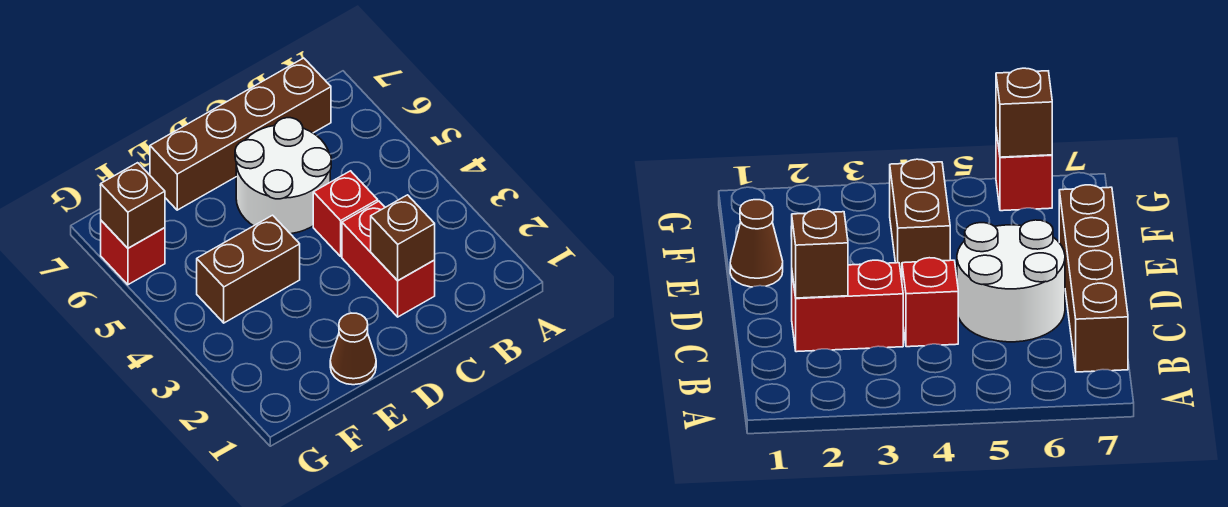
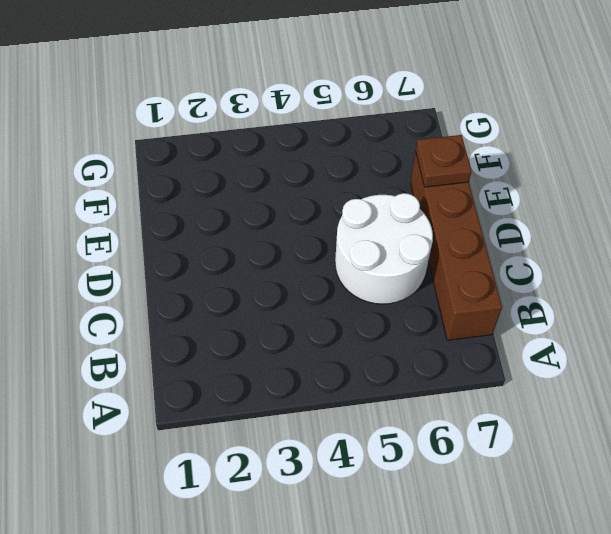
brown 1x1 plate [416,135,472,187] -> none
none -> red 1x2 brick [342,201,435,317]
none -> red 1x1 brick [313,171,378,256]

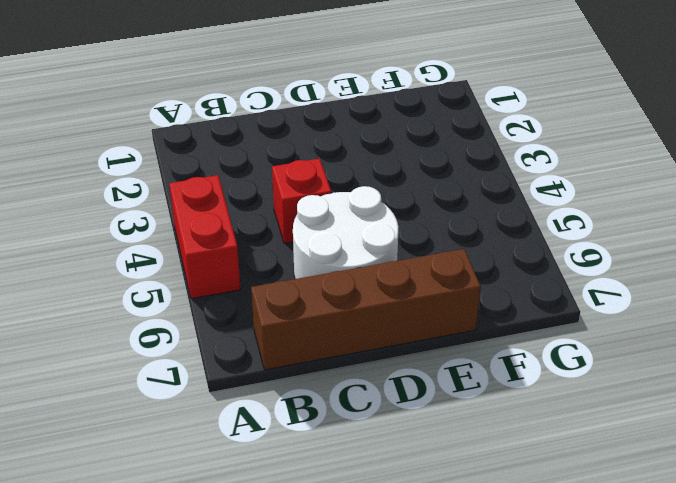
red 1x2 brick [169,175,241,299] -> red 1x2 brick moved to [342,201,435,317]
none -> brown 1x1 cone [330,313,376,385]
none -> brown 1x2 brick [197,215,300,323]

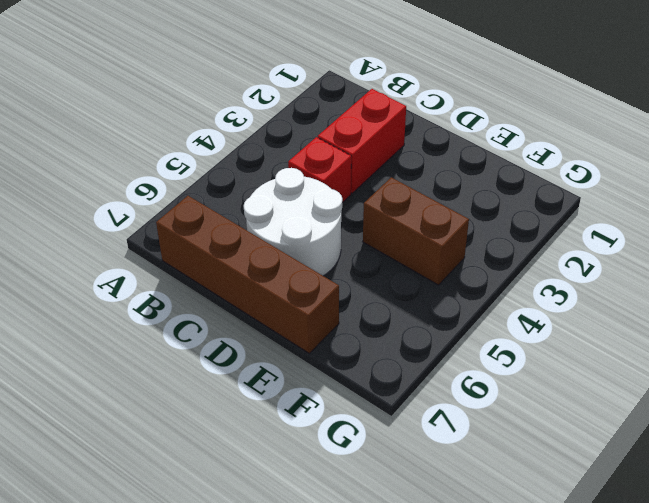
none -> brown 1x1 cone [330,313,376,385]
none -> red 1x1 brick [101,221,165,285]

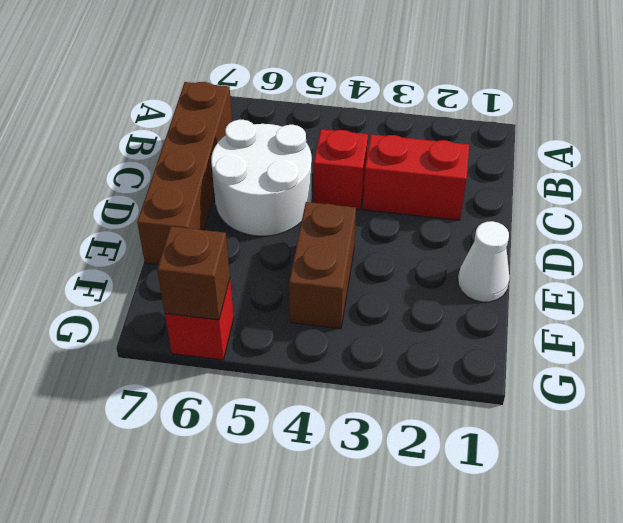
white 1x1 cone [458,221,510,302] -> brown 1x1 cone [330,313,376,385]
none -> brown 1x1 brick [371,195,435,281]

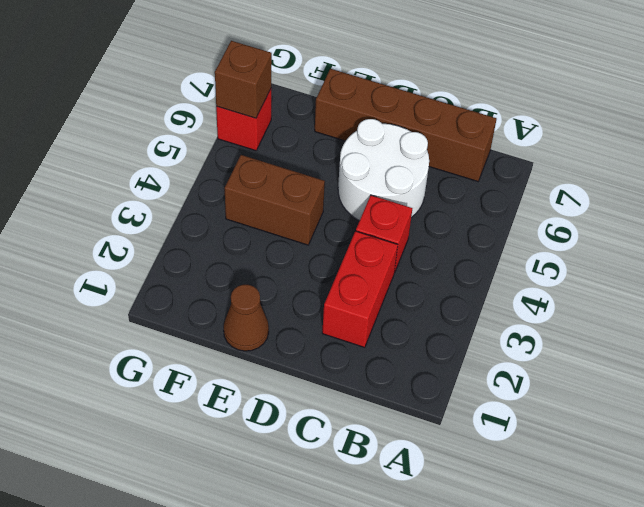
none -> brown 1x1 brick [371,195,435,281]

